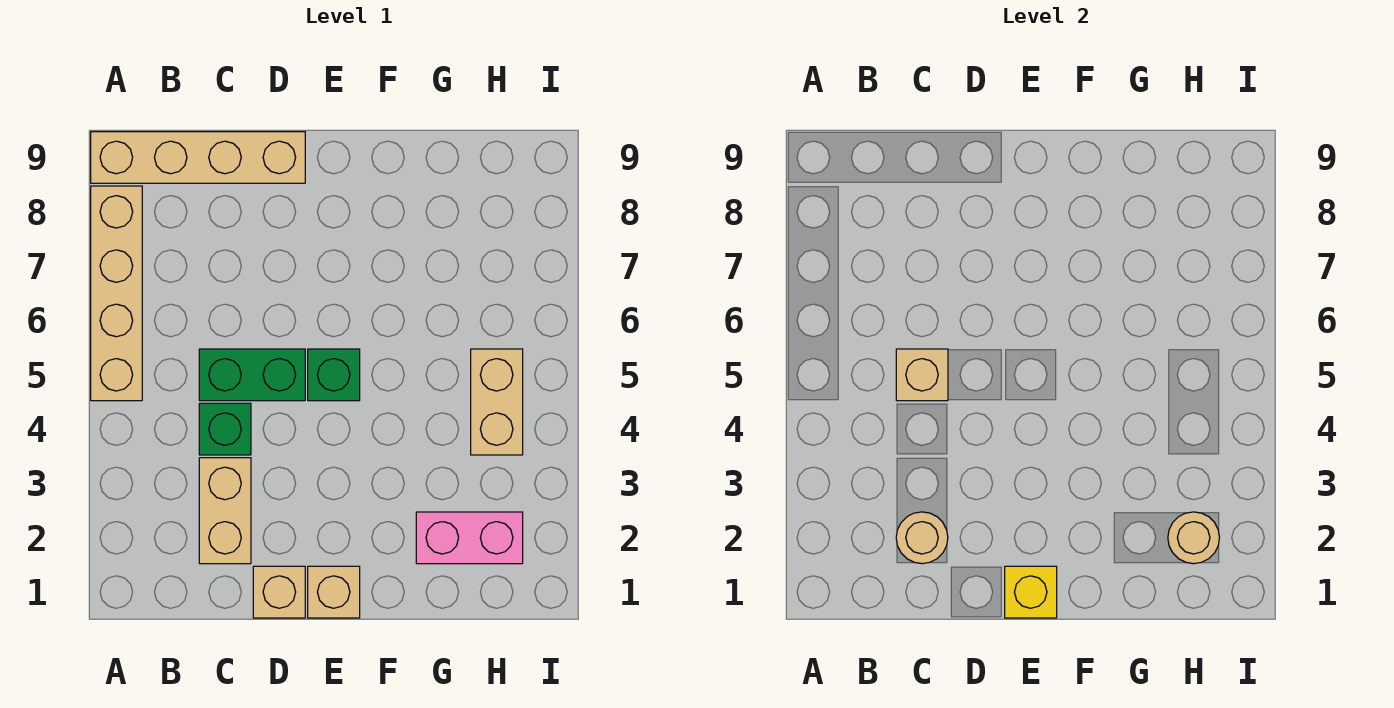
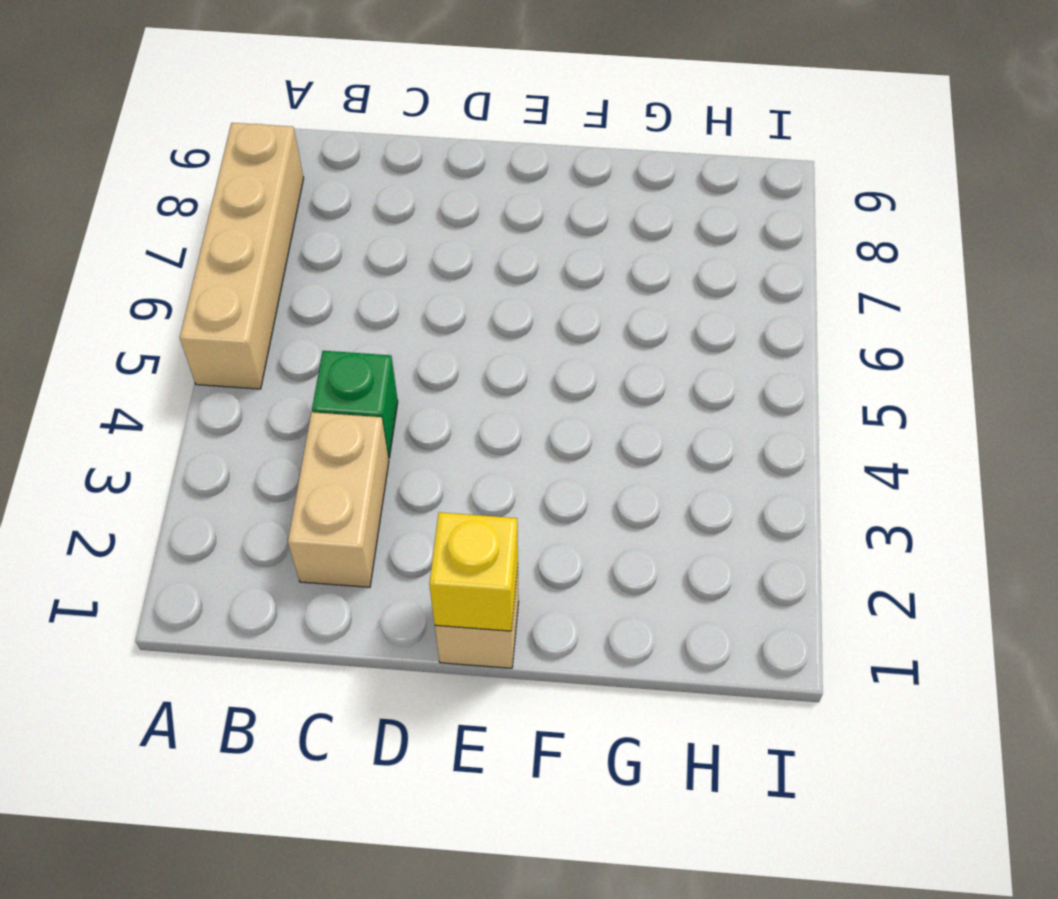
none -> tan 1x4 brick [91,132,305,183]
none -> green 1x2 brick [199,349,305,401]
none -> tan 1x1 brick [253,566,305,618]

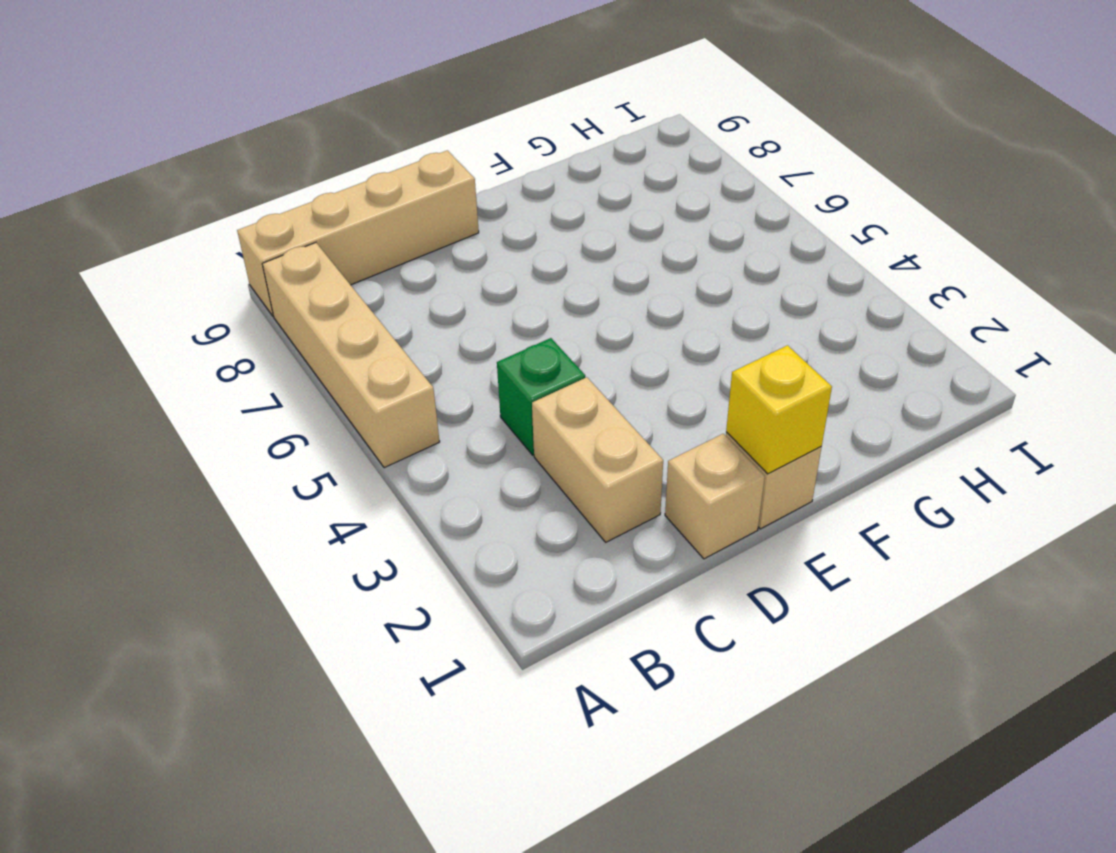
none -> green 1x2 brick [199,349,305,401]
none -> green 1x1 brick [308,349,360,401]
none -> pink 1x2 brick [416,512,523,564]

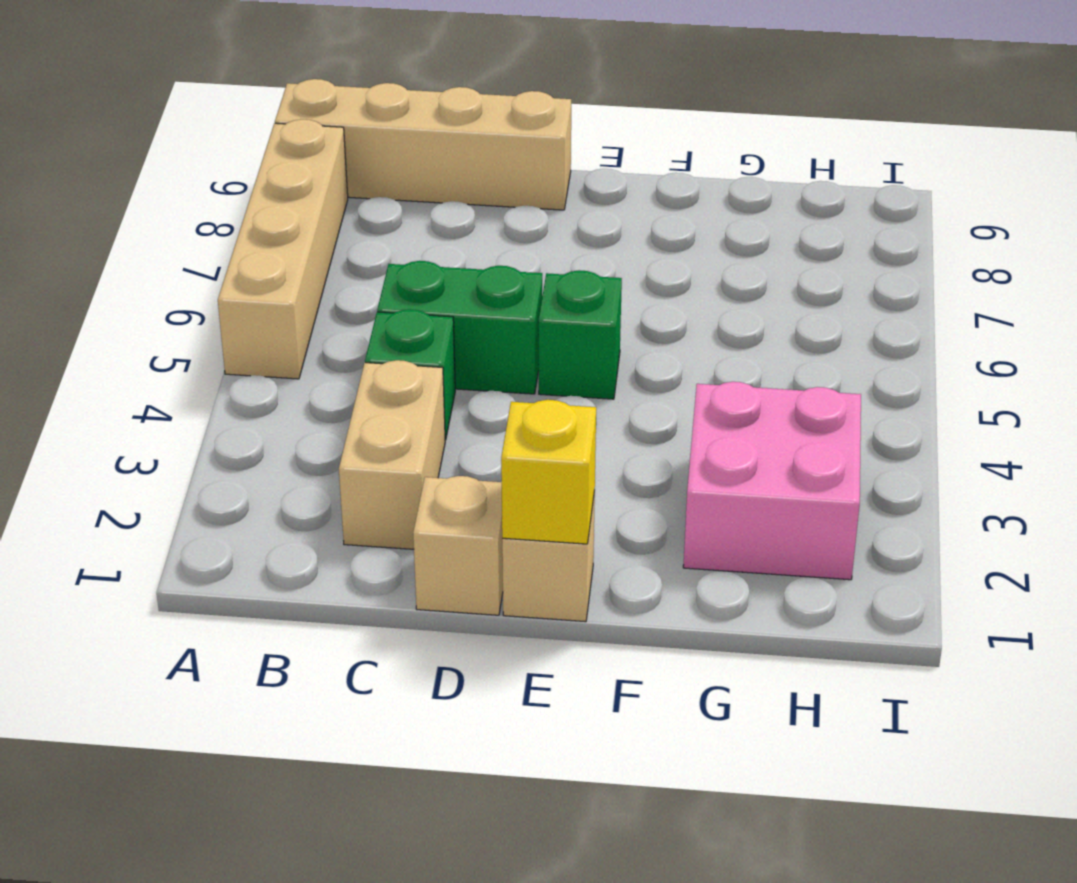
pink 2x2 brick [683,382,861,580] -> pink 1x2 brick [416,512,523,564]
none -> tan 1x2 brick [471,349,523,455]
none -> tan 1x1 round brick [896,512,948,564]
none -> tan 1x1 brick [896,349,948,401]

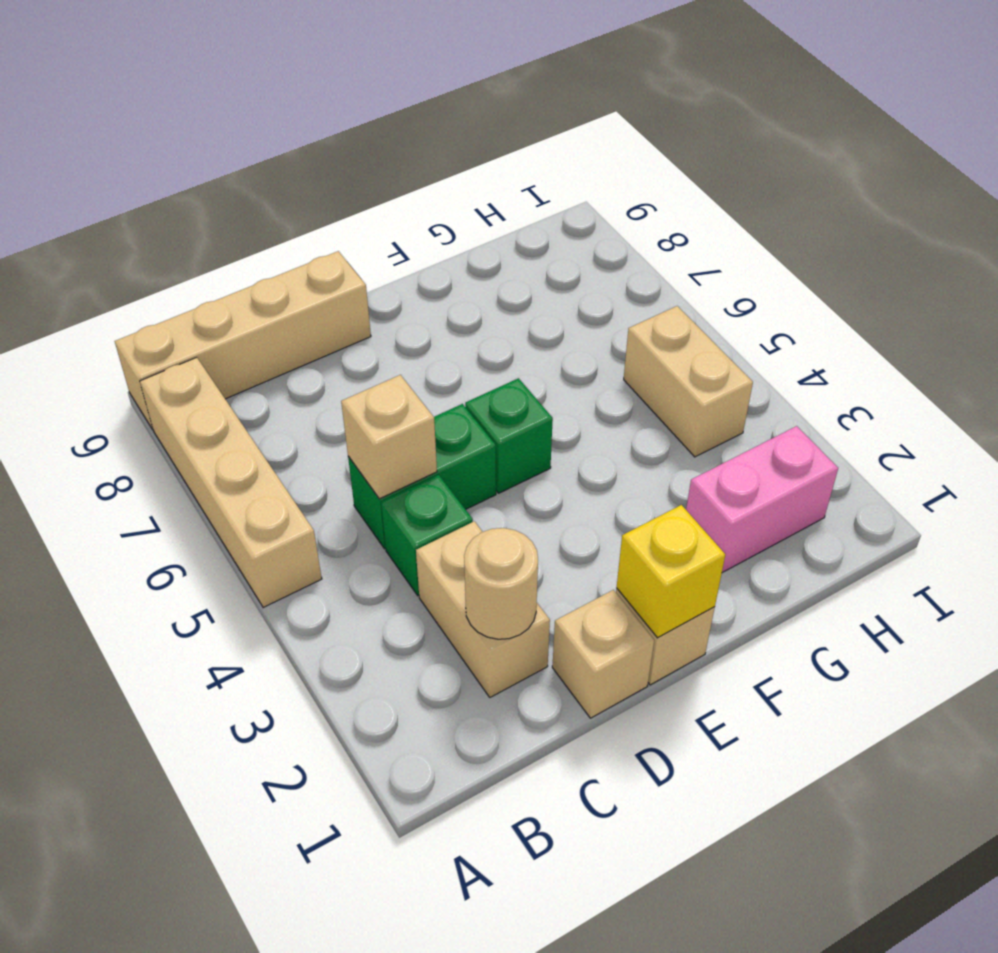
none -> tan 1x1 round brick [1168,512,1219,564]

